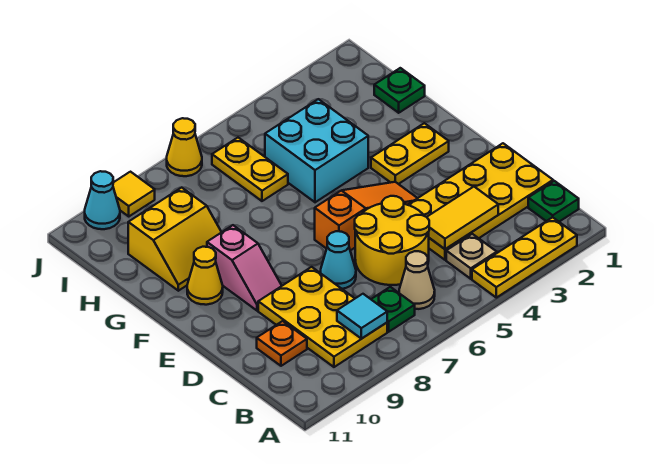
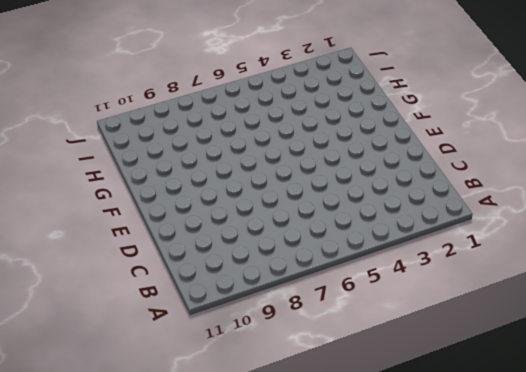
none -> yellow 1x3 plate [472,217,577,298]
none -> green 1x1 plate [528,181,579,222]
none -> tan 1x1 plate [446,234,497,279]

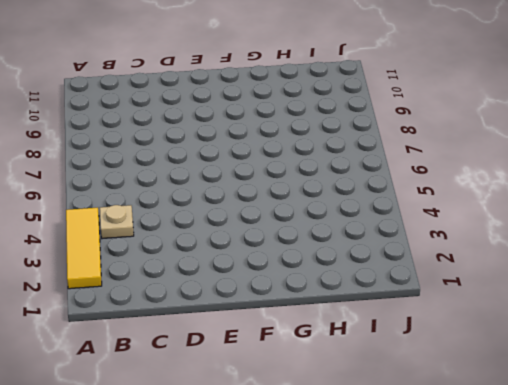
yellow 1x3 tile [66,208,102,289] -> yellow 1x3 plate [472,217,577,298]
none -> green 1x1 plate [528,181,579,222]
none -> tan 1x1 cone [399,251,435,309]
none -> green 1x1 plate [371,287,415,332]

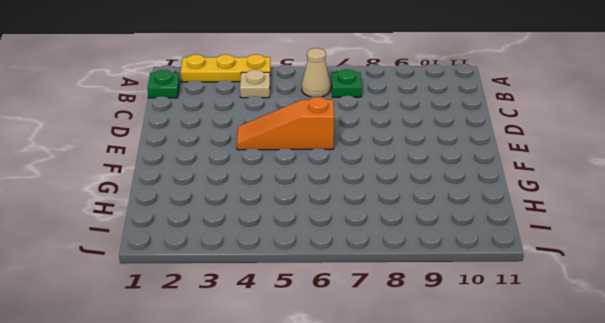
none -> yellow 2x3 plate [258,267,387,367]
none -> yellow 2x4 plate [408,143,553,260]
none -> yellow 2x2 round brick [355,196,429,285]

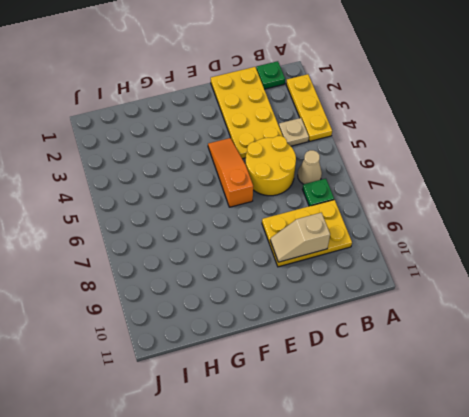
tan 1x2 slope [270,213,330,262] -> none
none -> orange 1x1 plate [257,321,307,366]
none -> cyan 1x1 cone [321,231,356,289]
none -> pink 1x2 slope [207,225,282,311]

